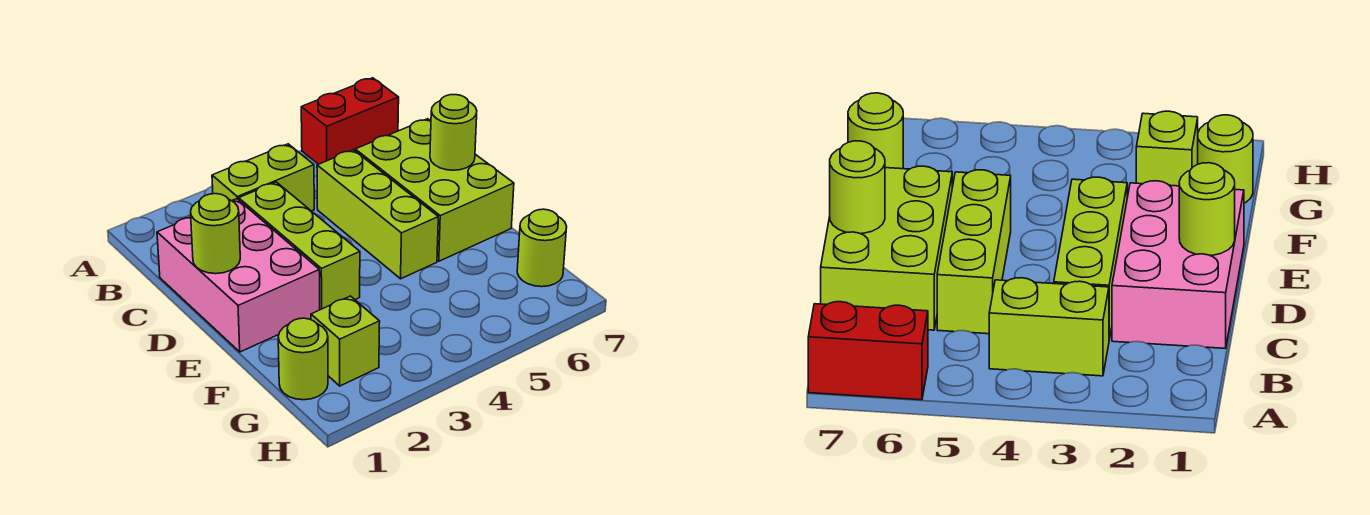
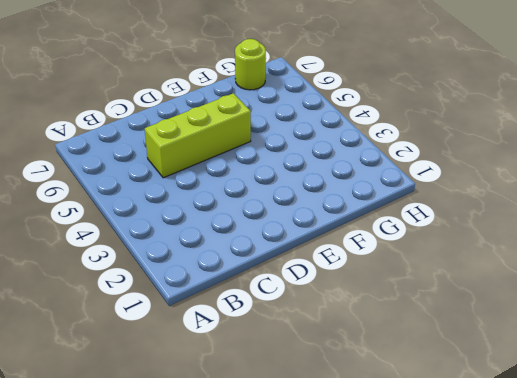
none -> red 1x2 brick [301,78,399,164]
none -> lime 1x2 brick [212,144,314,211]

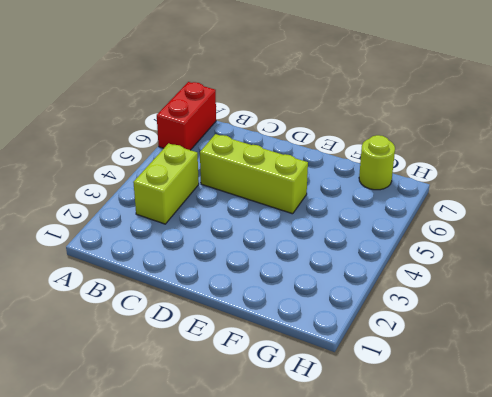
none -> pink 2x3 brick [157,199,320,352]
none -> lime 1x3 brick [239,182,360,310]

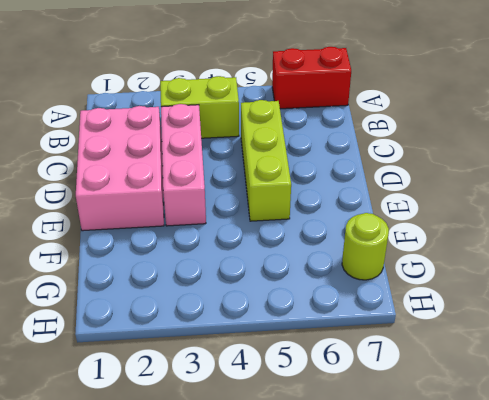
pink 1x3 brick [161,104,206,226] -> lime 1x3 brick [239,182,360,310]
none -> lime 2x3 brick [355,119,514,261]
none -> lime 1x1 round brick [278,318,328,400]

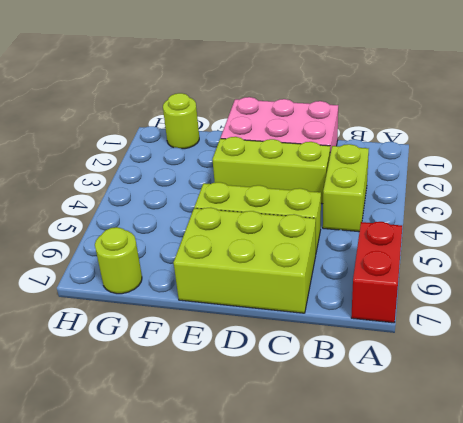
none -> lime 1x1 brick [311,296,380,386]
none -> lime 1x1 round brick [191,194,240,274]

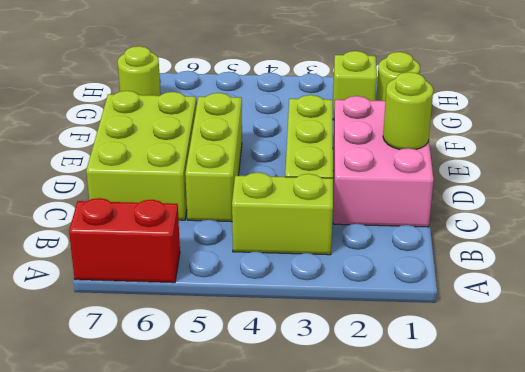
none -> lime 1x1 round brick [430,95,477,170]

